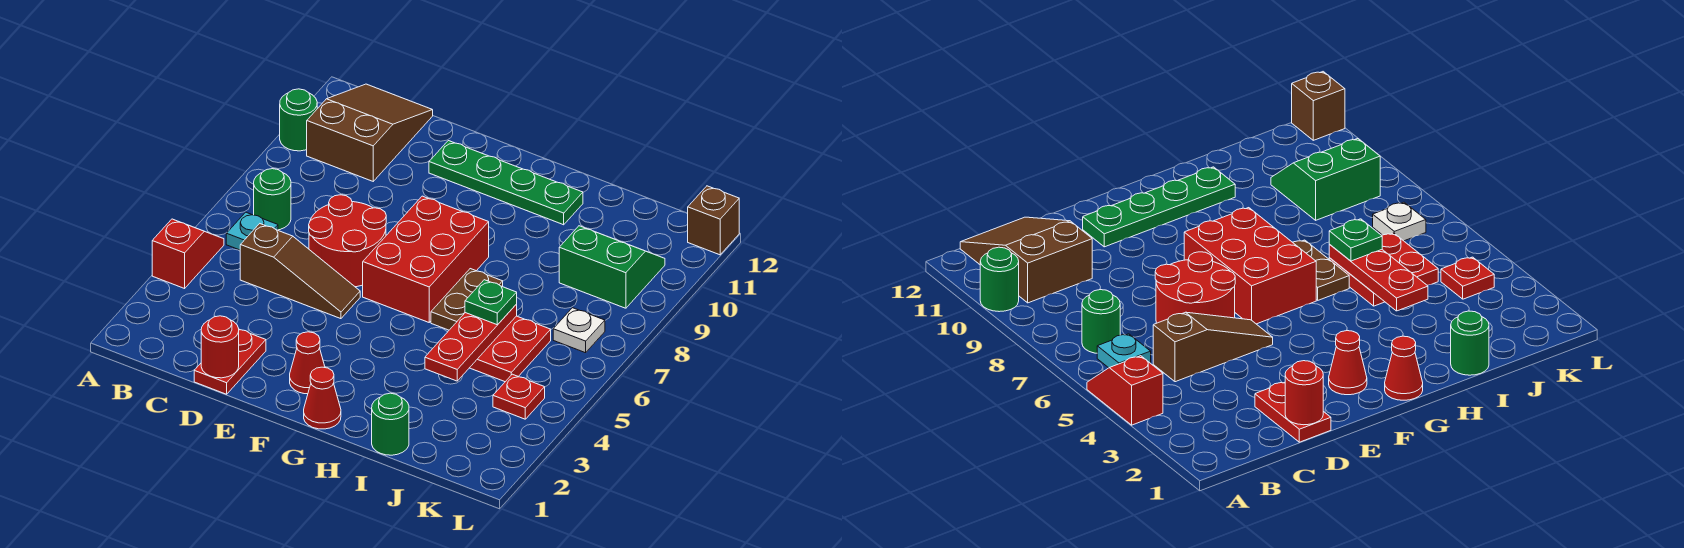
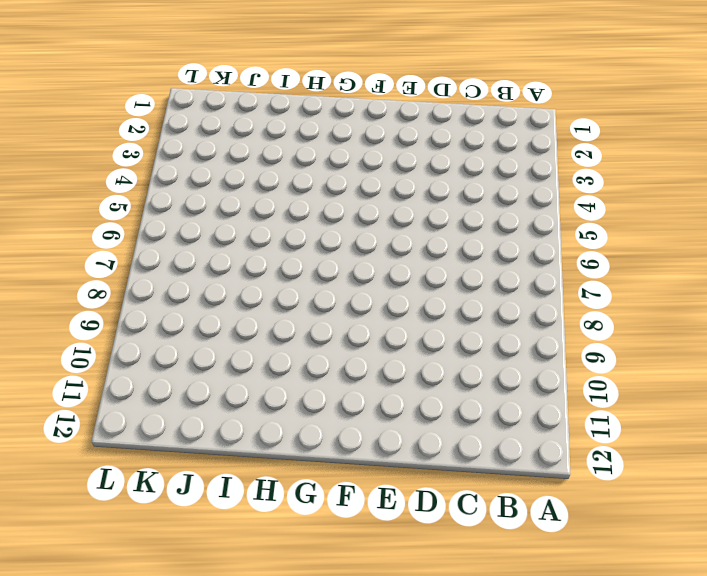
none -> red 1x2 slope [152,219,224,288]
none -> green 1x1 round brick [280,89,317,151]
none -> cyan 1x1 plate [226,212,278,250]

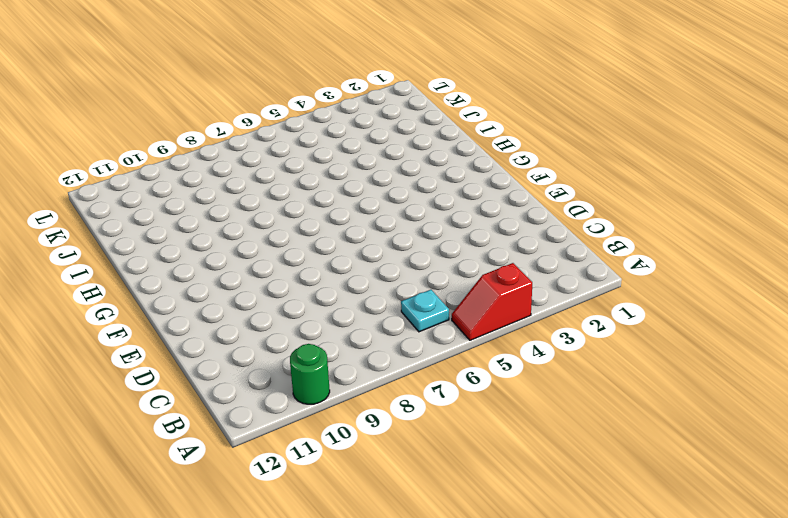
none -> green 1x1 round brick [254,169,291,230]
none -> brown 2x3 slope [307,84,433,181]
none -> brown 1x3 slope [240,224,360,319]

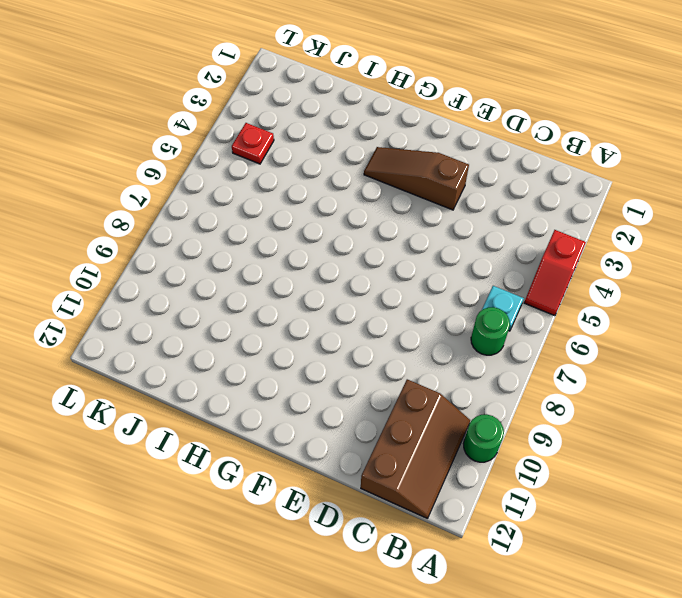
brown 2x3 slope [361,379,470,519] -> brown 2x3 slope turned to [307,84,433,181]
brown 1x3 slope [364,147,469,210] -> brown 1x3 slope moved to [240,224,360,319]
none -> red 1x2 plate [194,329,266,394]
none -> red 2x2 round brick [309,195,386,287]
none -> green 1x4 plate [429,141,583,225]

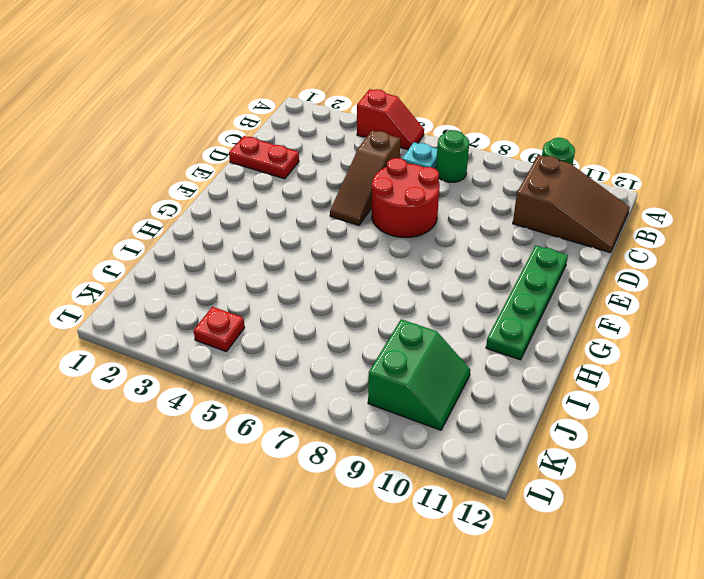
none -> red 1x1 cone [290,332,325,394]
none -> red 2x3 brick [363,196,489,322]
none -> red 1x1 cone [304,367,341,429]

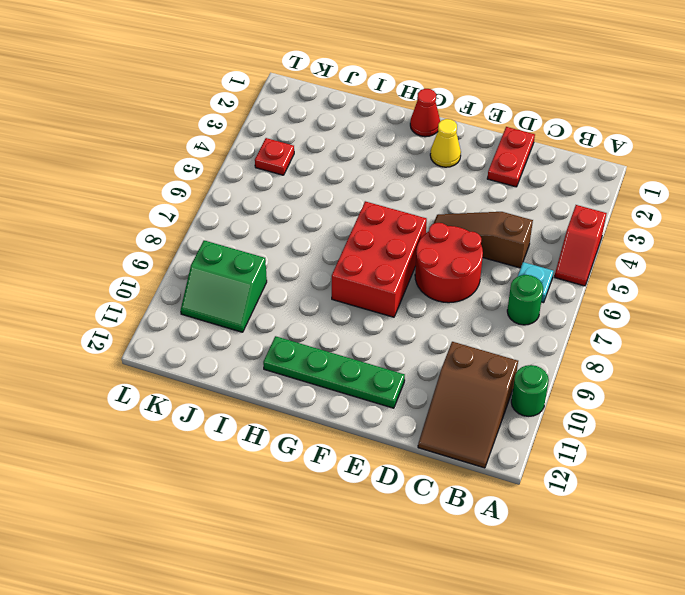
yellow 1x1 cone [430,119,461,167] -> red 1x1 cone [290,332,325,394]
none -> brown 1x2 plate [431,269,503,330]
none -> green 1x1 round brick [372,393,409,455]
none -> red 2x2 plate [470,316,551,382]

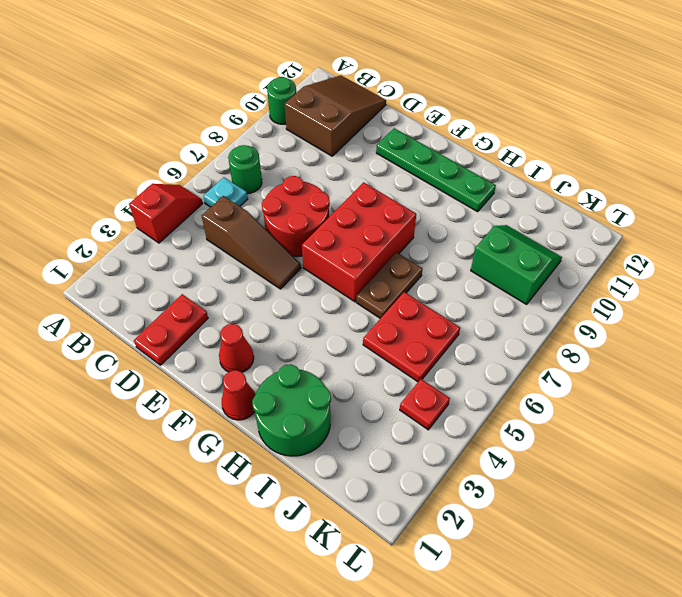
green 2x2 round brick [252,364,331,456] -> green 1x1 round brick [372,393,409,455]
none -> white 1x1 plate [553,308,605,353]
none -> brown 1x1 brick [688,186,739,255]
none -> red 1x1 round brick [201,316,239,378]

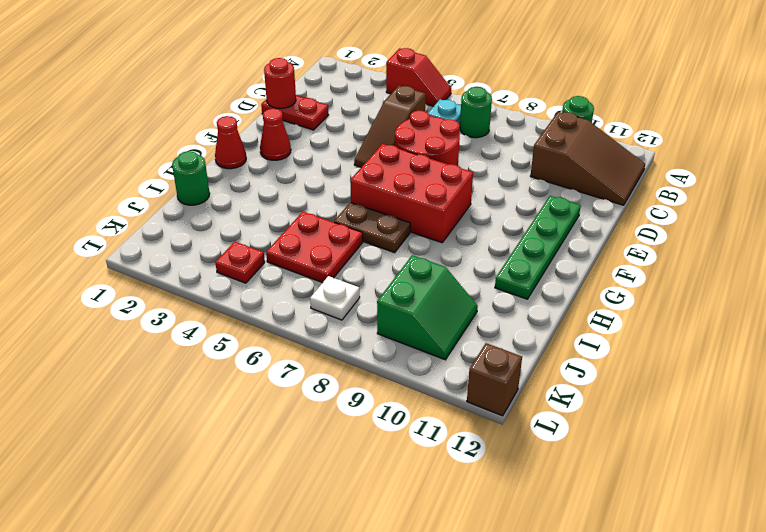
none -> red 1x3 plate [425,304,517,381]
none -> green 1x1 plate [465,280,517,325]

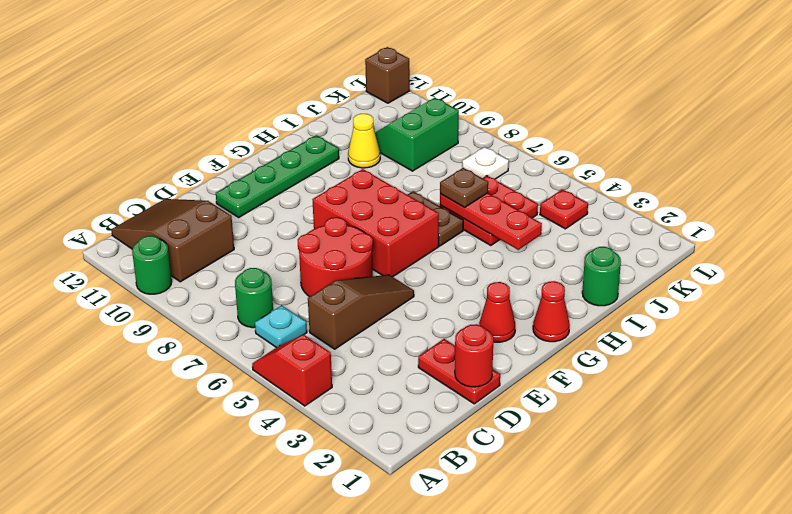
brown 1x1 plate [440,168,488,207] -> green 1x1 plate [465,280,517,325]
yellow 1x1 cone [348,114,380,168] -> none

